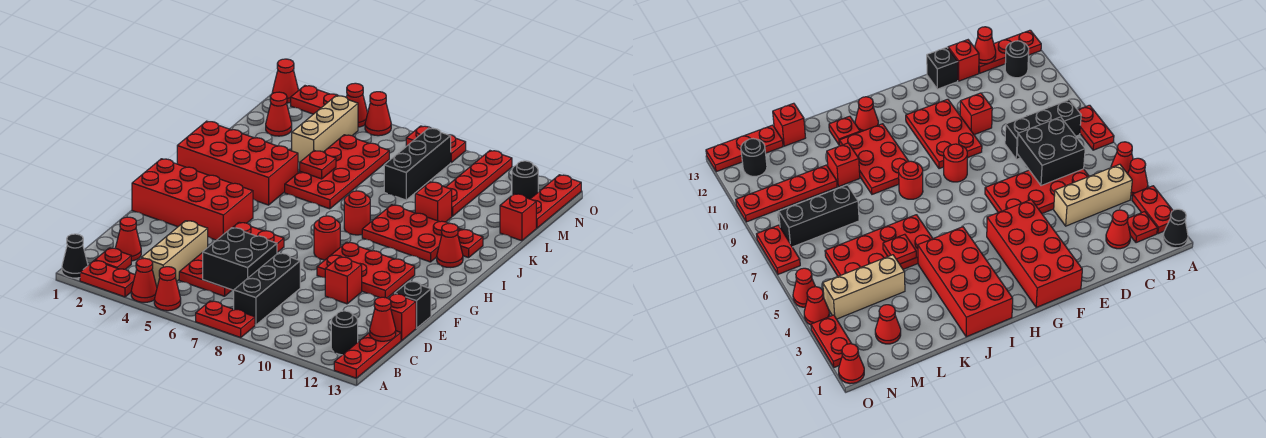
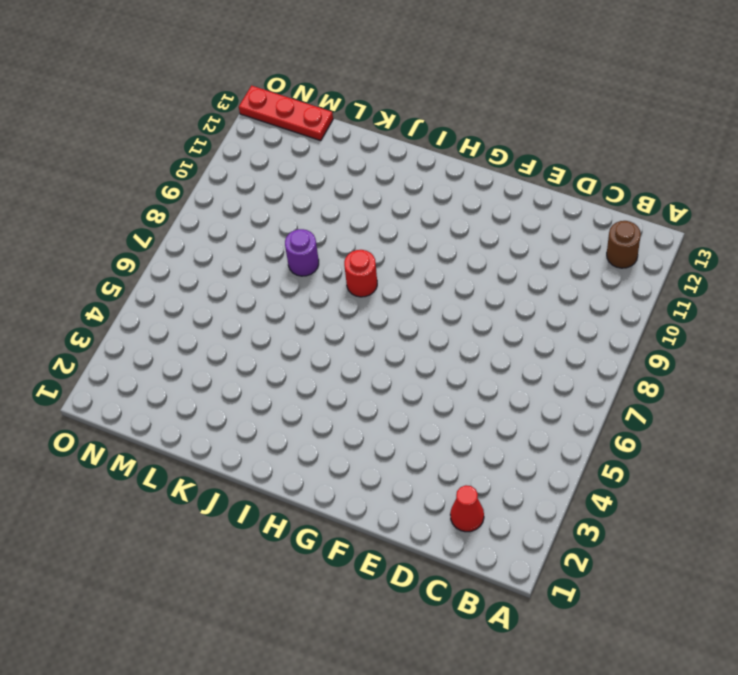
brown 1x1 round brick [607,221,641,268] -> black 1x1 round brick [331,311,358,355]
purple 1x1 round brick [285,229,319,276] -> none
none -> black 1x1 cone [62,234,88,278]
none -> red 1x2 plate [80,260,135,297]
none -> red 1x1 cone [131,258,157,302]
none -> red 1x1 cone [154,267,181,311]

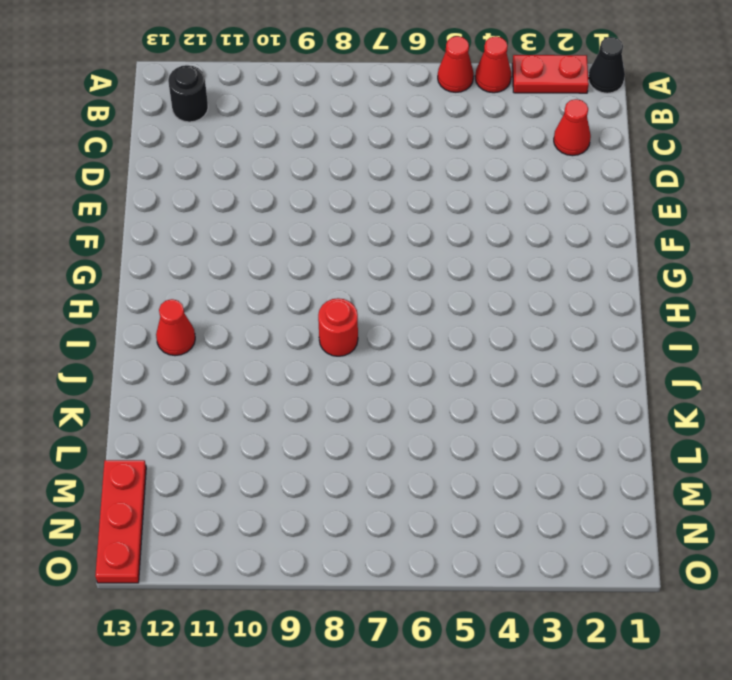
none -> red 1x2 plate [196,301,255,338]
none -> red 1x3 plate [334,331,401,378]
none -> red 1x1 plate [95,248,131,269]
none -> tan 1x3 brick [141,221,208,286]

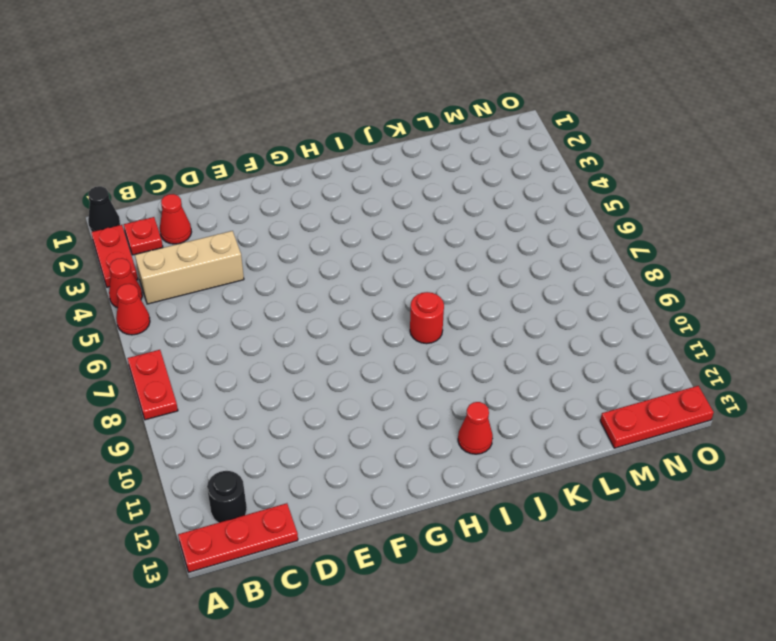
none -> black 1x3 brick [234,253,300,325]
none -> red 2x4 plate [179,222,284,296]
none -> red 1x1 brick [388,294,416,341]
none -> red 1x1 brick [325,257,362,304]

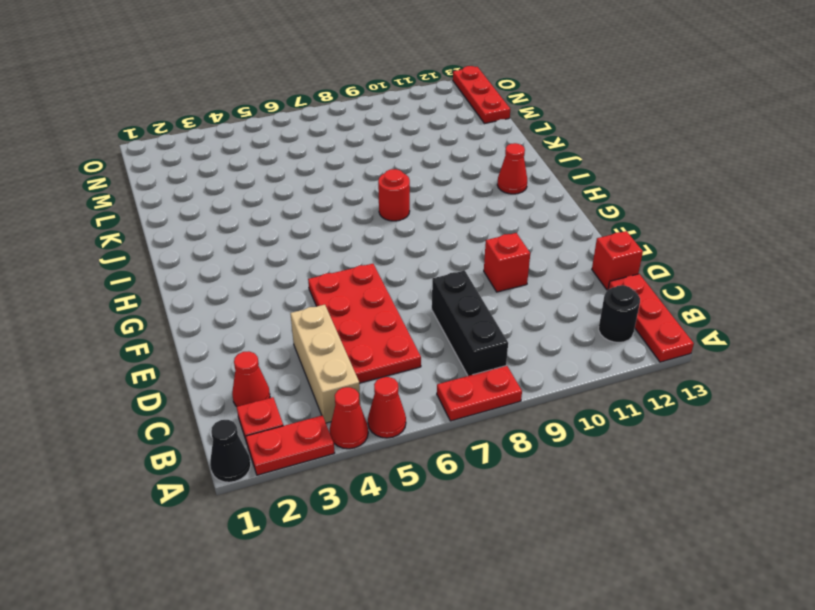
none -> black 1x1 brick [395,281,431,328]
none -> red 2x4 brick [132,159,253,240]
none -> red 2x3 plate [317,242,415,298]
none -> red 1x1 round brick [314,216,340,260]

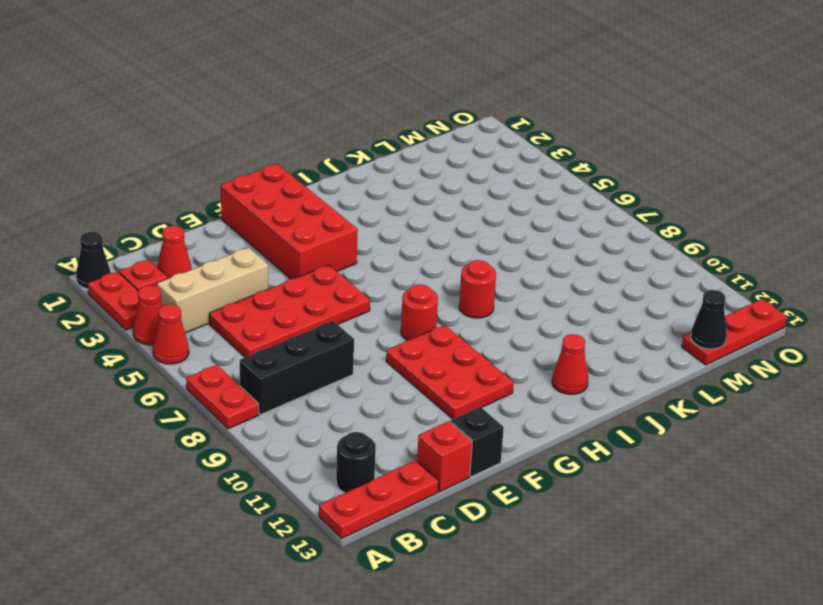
black 1x1 cone [691,290,727,349] -> none
none -> red 1x1 brick [325,257,362,304]
none -> red 2x4 brick [177,121,298,205]
none -> red 2x3 plate [362,205,460,262]
none -> red 2x4 plate [285,135,389,209]

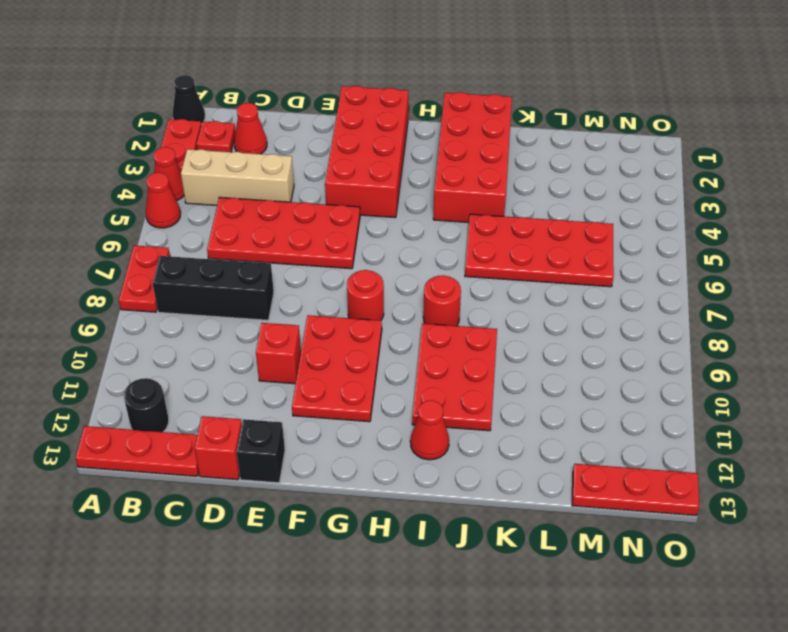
none -> red 1x1 plate [458,229,483,258]
none -> red 1x1 brick [415,182,452,222]
none -> tan 1x3 brick [292,96,358,162]
none -> black 1x3 brick [384,128,451,200]

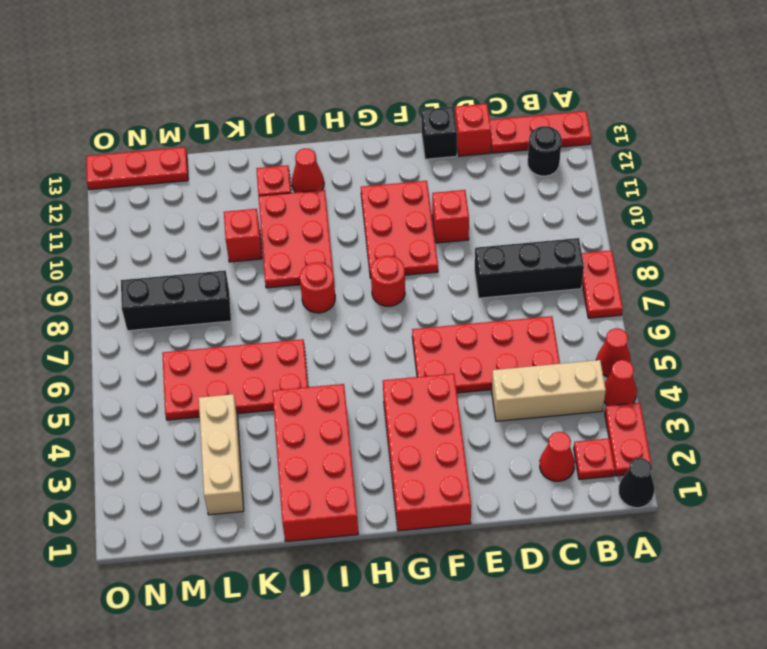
tan 1x3 brick [199,394,244,515] -> tan 1x3 brick turned to [292,96,358,162]
none -> red 1x4 plate [446,151,512,216]
none -> red 1x1 brick [500,194,536,241]
none -> red 1x1 cone [266,92,292,136]
none -> black 1x1 round brick [512,161,538,199]

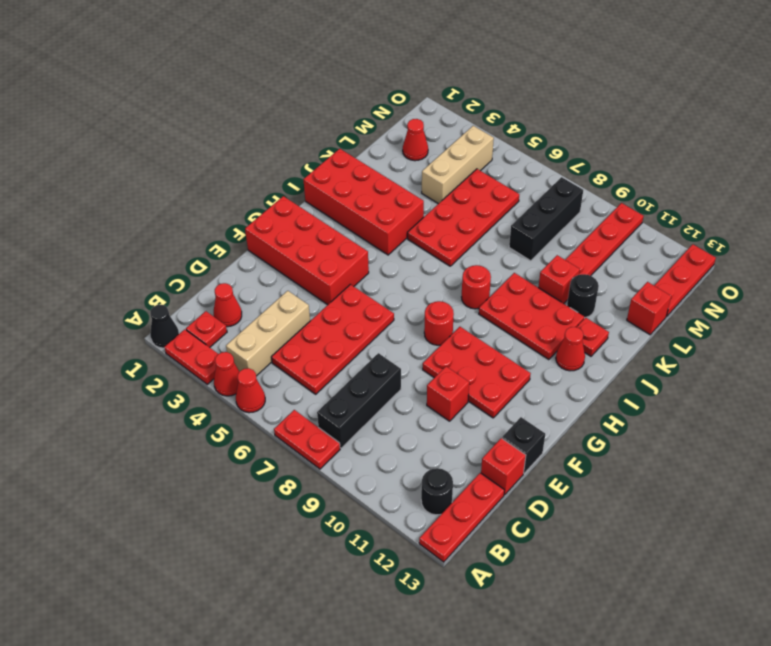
black 1x1 round brick [567,274,599,318] -> black 1x1 round brick moved to [512,161,538,199]
none -> red 1x1 cone [272,59,299,103]
none -> red 1x2 plate [291,86,338,114]
none -> red 1x1 cone [346,83,368,127]
none -> red 1x1 cone [365,92,391,136]

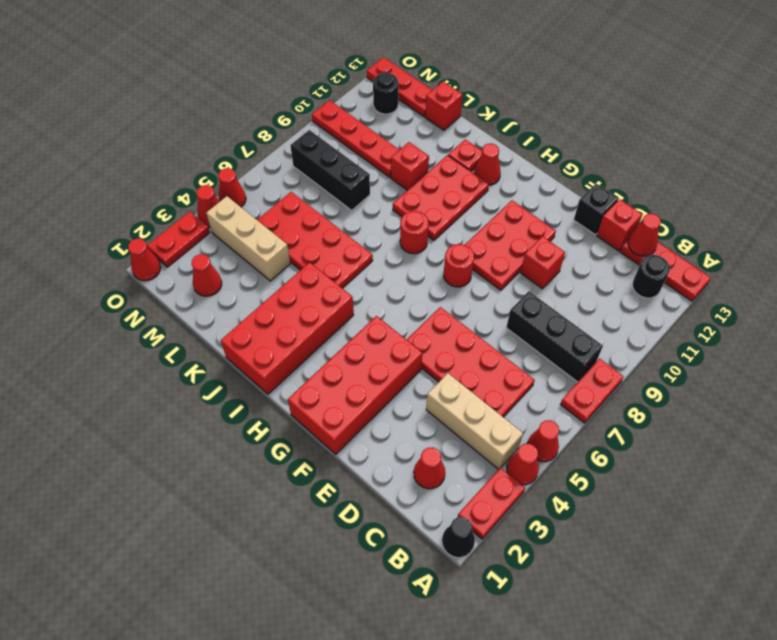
none -> red 1x1 plate [95,248,131,269]
none -> red 1x2 plate [406,126,466,162]
none -> black 2x2 brick [203,228,277,290]
none -> red 1x1 plate [300,151,336,179]

